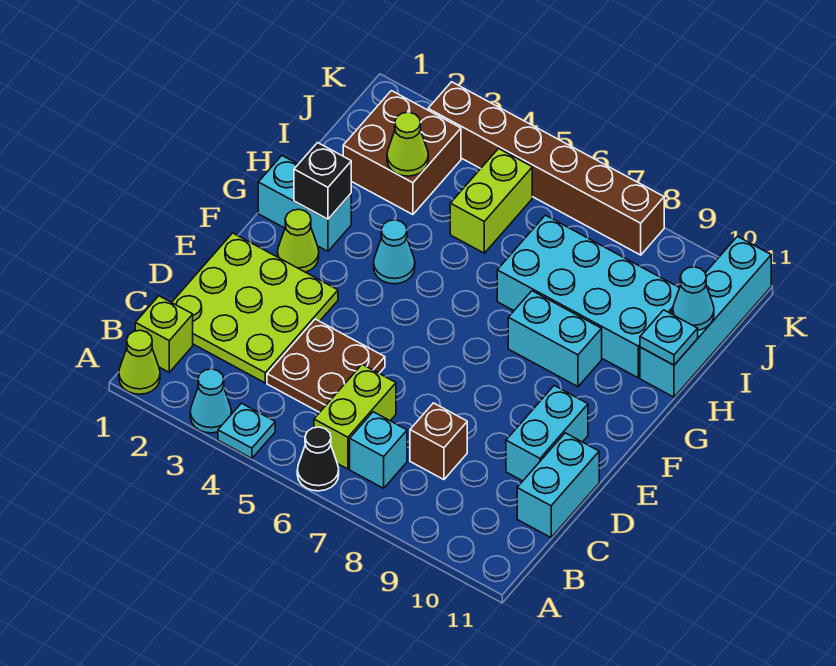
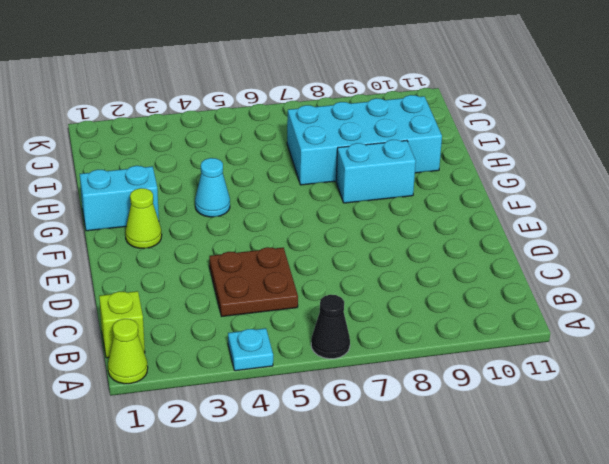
none -> cyan 1x1 cone [190,369,232,433]
none -> lime 1x2 brick [314,364,396,469]
none -> cyan 1x1 brick [350,412,407,488]

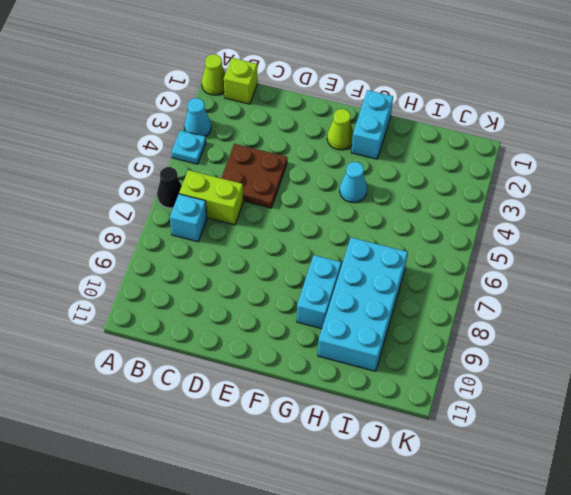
none -> lime 3x3 plate [172,233,338,383]
none -> brown 1x1 brick [410,403,467,480]
none -> cyan 1x2 brick [517,433,599,537]

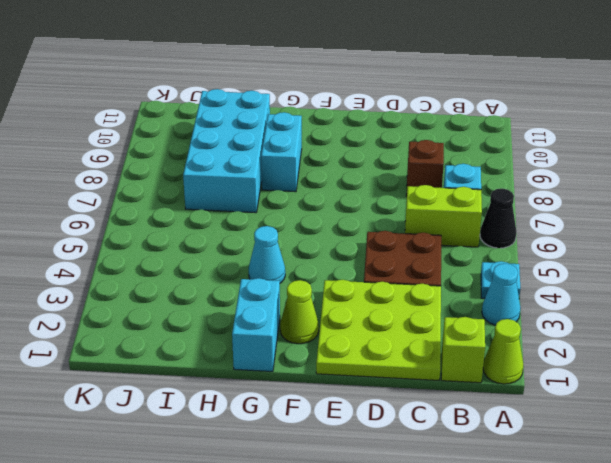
none -> cyan 1x2 brick [517,433,599,537]
none -> cyan 1x2 brick [506,386,588,481]
none -> cyan 1x4 brick [640,237,771,397]

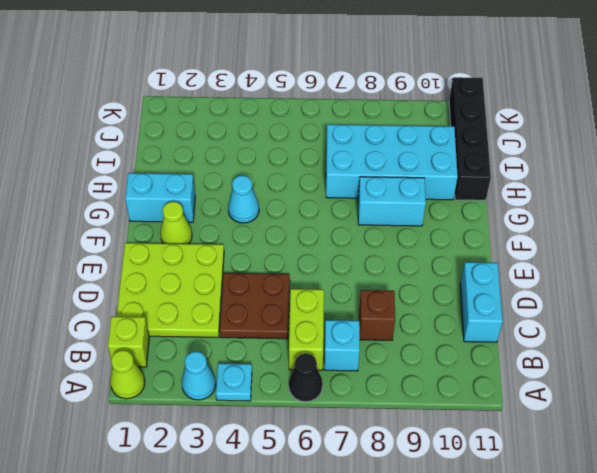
black 1x4 brick [449,77,491,200] -> cyan 1x4 brick [640,237,771,397]
none -> cyan 1x2 brick [506,386,588,481]
none -> brown 2x2 brick [343,91,461,215]
none -> lime 1x2 brick [450,149,532,253]

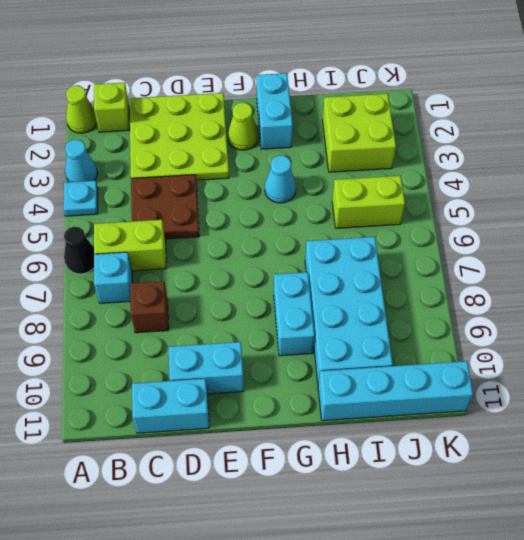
lime 2x2 brick [322,94,396,172] -> brown 2x2 brick [343,91,461,215]
none -> brown 1x6 brick [428,82,664,255]
none -> black 1x1 brick [294,143,351,219]
none -> cyan 1x1 plate [640,310,698,365]

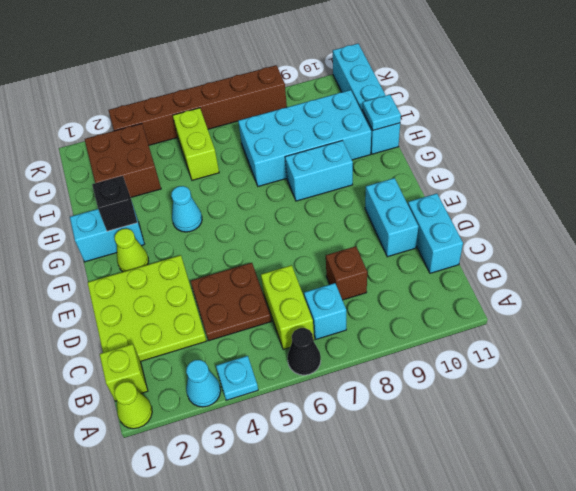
none -> lime 1x1 cone [387,112,428,176]
none -> cyan 1x1 cone [673,267,714,330]

